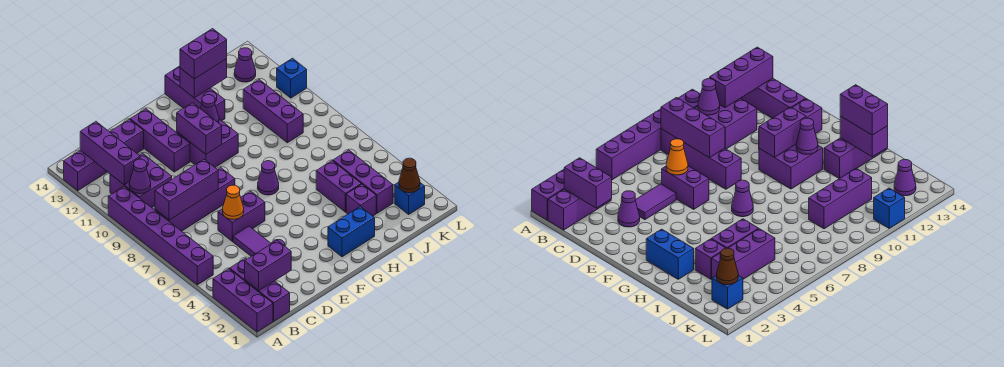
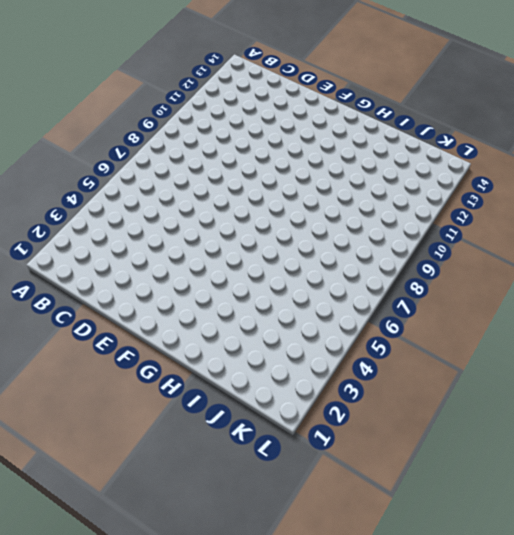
none -> purple 1x3 brick [213,269,273,332]
none -> purple 1x6 brick [108,186,213,285]
none -> purple 1x4 brick [64,119,144,191]
none -> purple 1x3 brick [230,258,290,321]

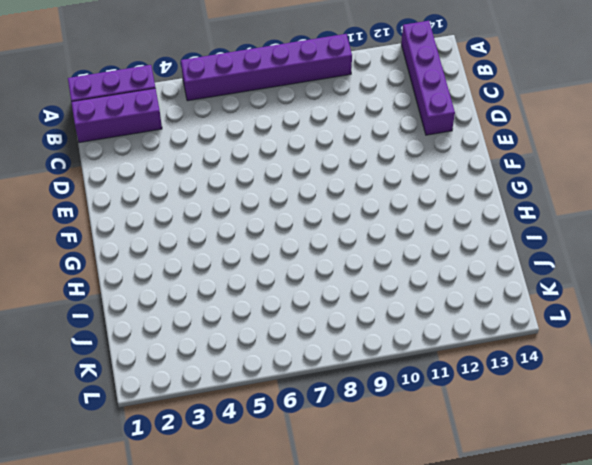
none -> purple 1x4 brick [155,168,235,231]
none -> purple 2x2 brick [110,153,172,208]
none -> purple 1x1 cone [618,191,640,227]
none -> purple 1x2 tile [233,226,271,256]

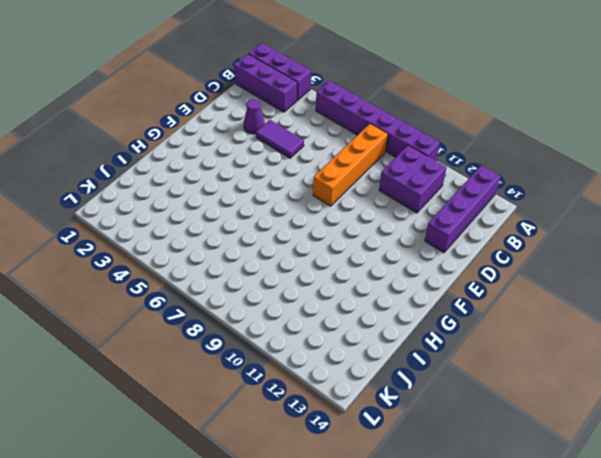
orange 1x4 brick [313,124,388,206] -> purple 1x4 brick [155,168,235,231]
none -> purple 1x2 brick [218,191,265,241]
none -> purple 1x3 brick [130,109,190,172]
none -> purple 2x2 brick [177,119,238,167]
none -> blue 1x2 brick [328,207,375,257]

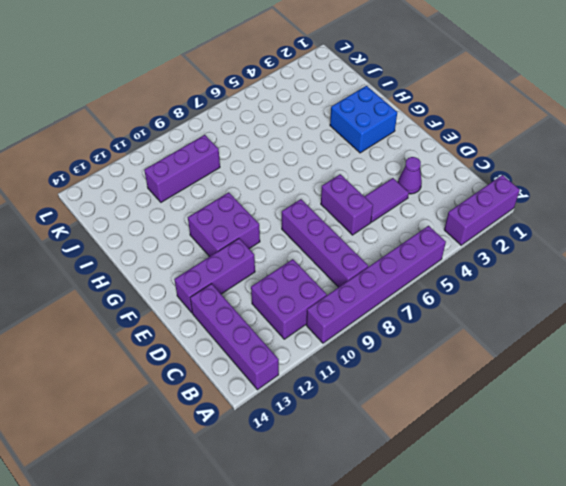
blue 2x2 brick [330,86,397,153] -> blue 1x2 brick [328,207,375,257]
none -> purple 1x3 brick [230,258,290,321]
none -> purple 1x1 cone [258,161,279,195]
none -> purple 1x3 brick [165,66,225,121]
none -> purple 1x1 brick [346,184,376,216]

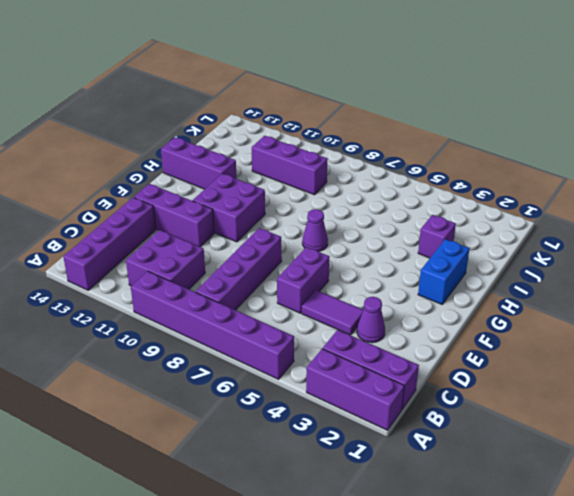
none -> purple 1x2 brick [316,161,361,212]
none -> purple 1x3 brick [333,150,393,213]
none -> blue 1x1 brick [394,182,425,214]
none -> purple 1x1 cone [234,48,256,82]

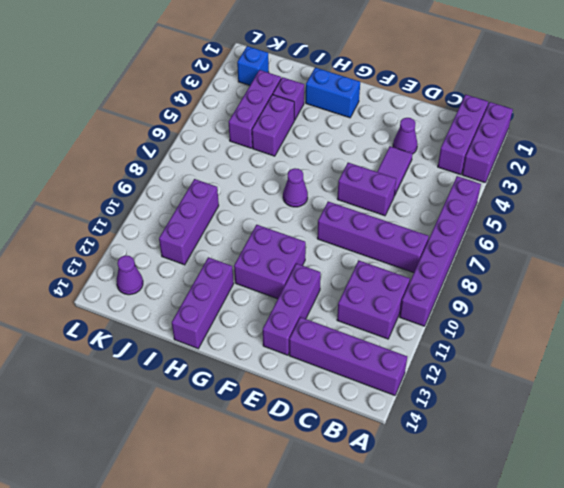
none -> blue 1x1 brick [277,58,307,98]
none -> purple 1x2 brick [245,241,291,291]
none -> purple 1x3 brick [155,159,218,220]
none -> purple 1x1 cone [129,159,151,194]

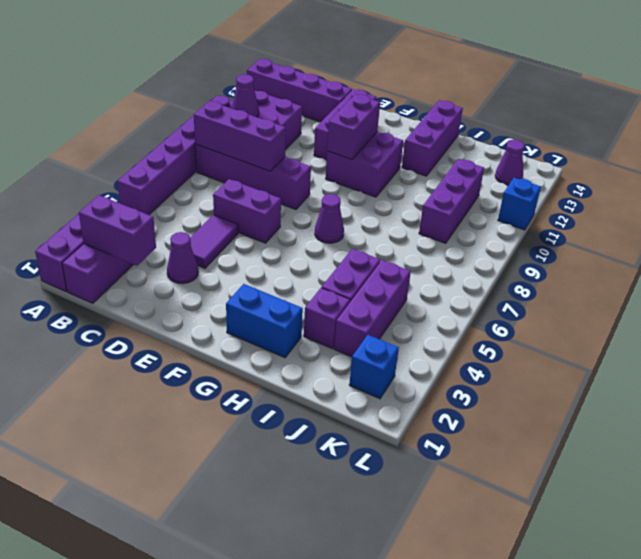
none -> purple 1x3 brick [80,122,140,185]
none -> orange 1x1 cone [223,185,244,219]
none -> purple 1x1 cone [200,95,219,123]
none -> purple 1x2 brick [180,59,227,98]

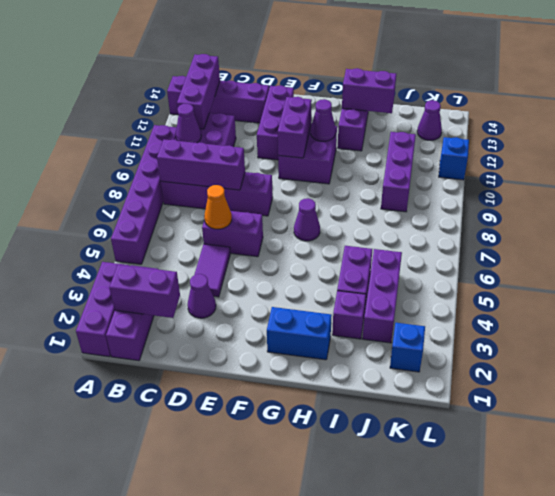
none -> brown 1x1 cone [399,158,420,193]
none -> purple 1x2 brick [180,29,227,79]

